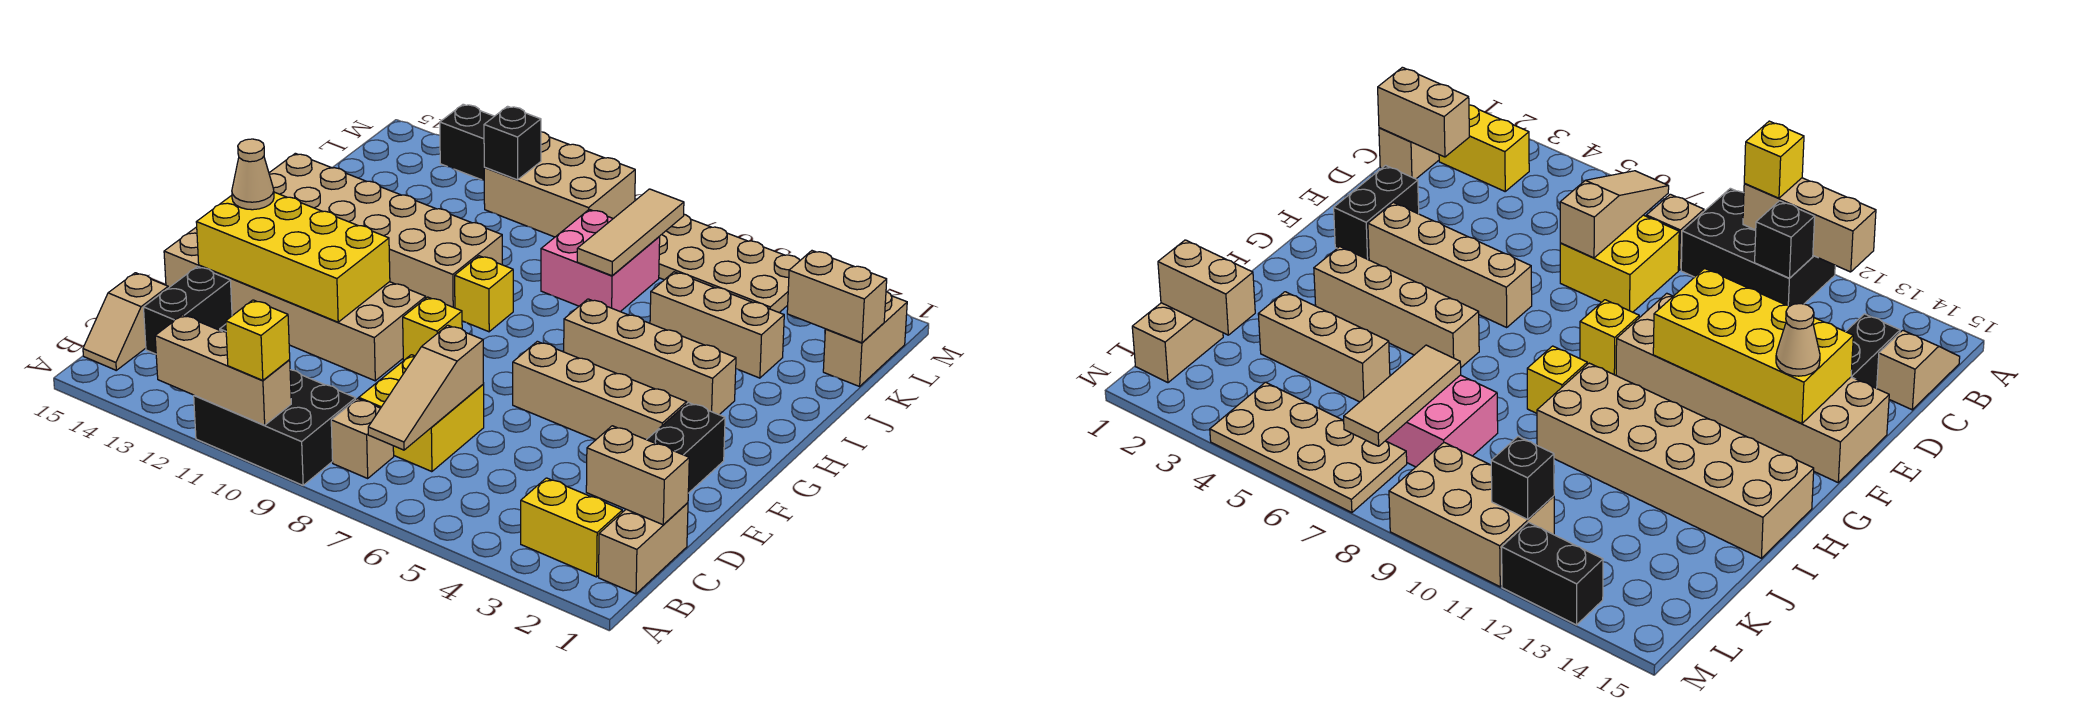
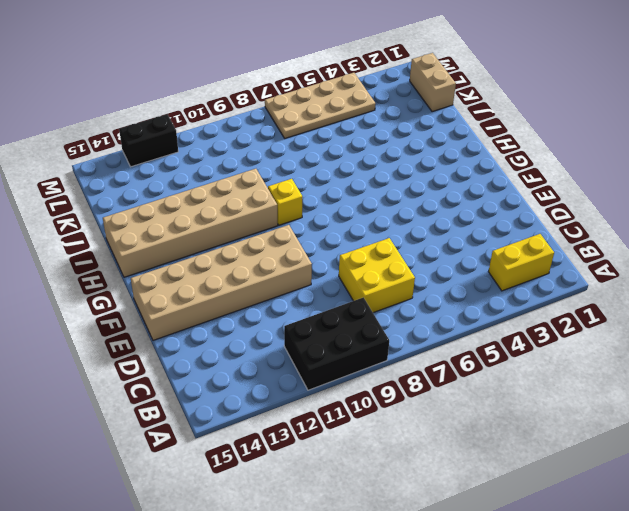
none -> tan 1x2 brick [599,503,688,594]
none -> tan 1x1 brick [331,399,394,478]
none -> tan 1x2 slope [83,273,168,370]
none -> black 1x2 brick [144,266,232,354]

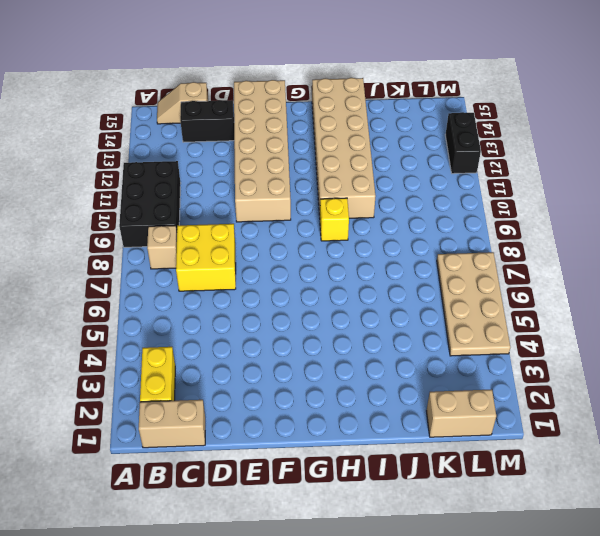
none -> black 1x2 brick [647,403,725,493]
none -> tan 1x4 brick [513,341,686,440]
none -> yellow 1x1 brick [403,297,462,360]
none -> tan 1x4 brick [564,299,736,415]

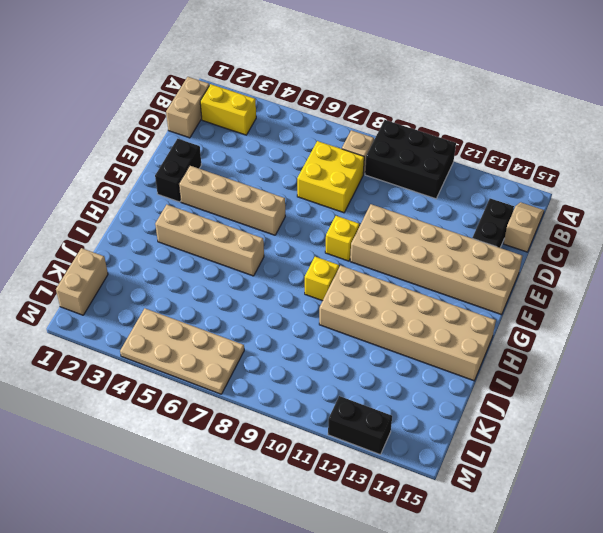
none -> tan 1x3 brick [650,272,784,378]
none -> pink 2x2 brick [541,209,660,312]
none -> tan 2x3 brick [484,132,635,237]
none -> tan 1x3 brick [155,315,291,425]

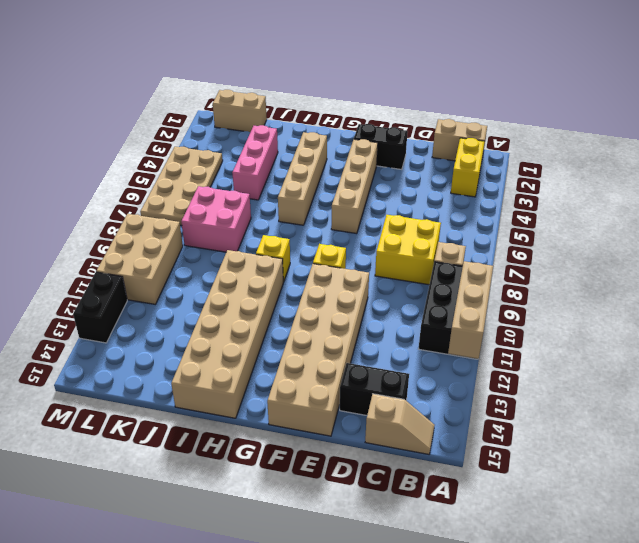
pink 1x3 brick [232,125,278,200] -> tan 1x3 brick [650,272,784,378]
none -> tan 1x3 slope [368,325,484,450]
none -> black 1x1 brick [1755,201,1815,278]
none -> tan 1x2 brick [586,426,689,525]
none -> yellow 2x4 brick [196,192,390,322]

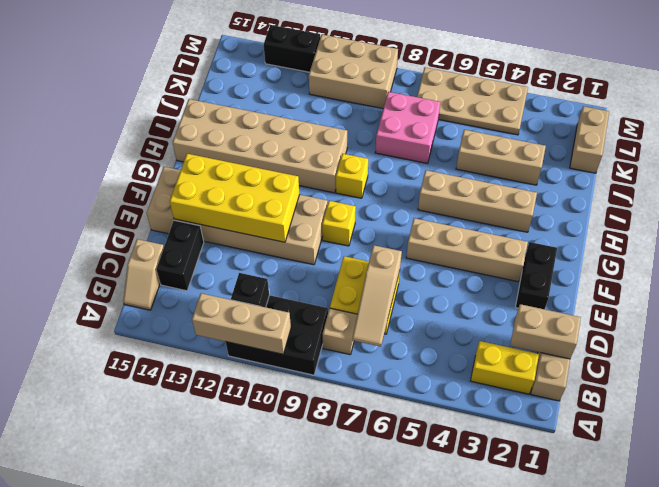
none -> tan 1x3 tile [577,189,684,276]
none -> tan 1x2 brick [787,251,887,343]
none -> black 1x1 brick [484,106,541,180]
none -> yellow 1x1 brick [226,300,290,380]

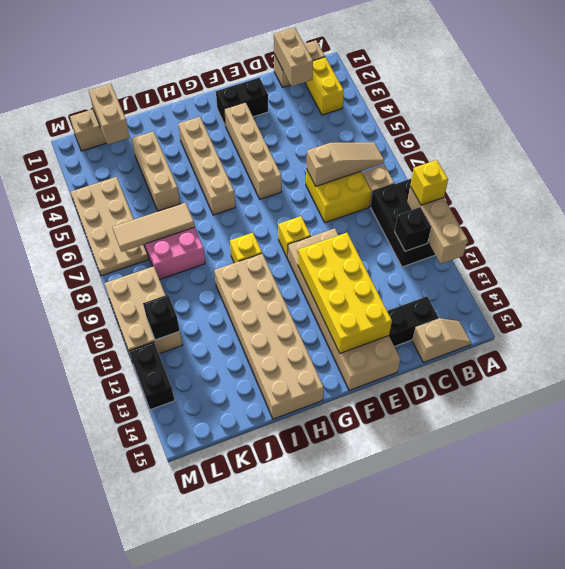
none -> tan 1x1 cone [232,139,274,210]

